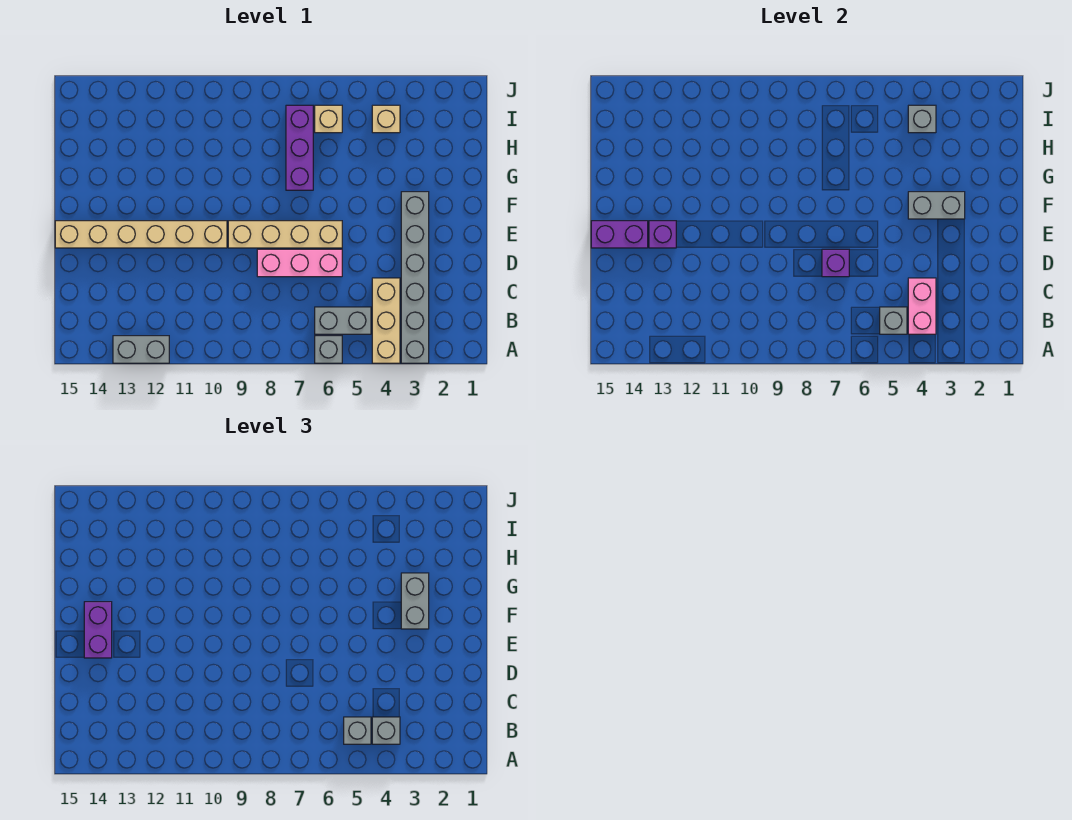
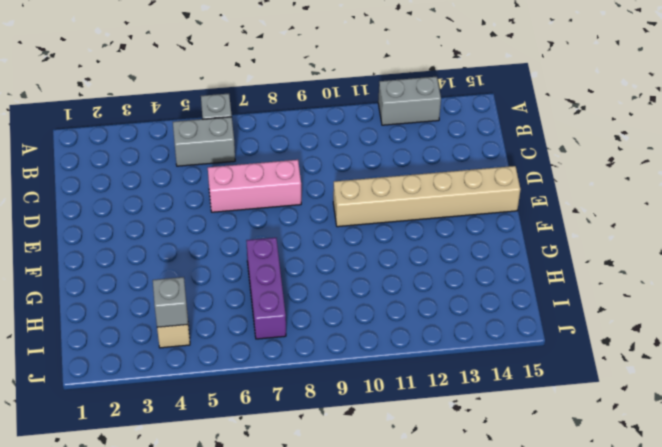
none -> grey 1x6 brick [401,192,429,363]
none -> tan 1x3 brick [372,278,400,363]
none -> tan 1x4 brick [228,221,342,248]

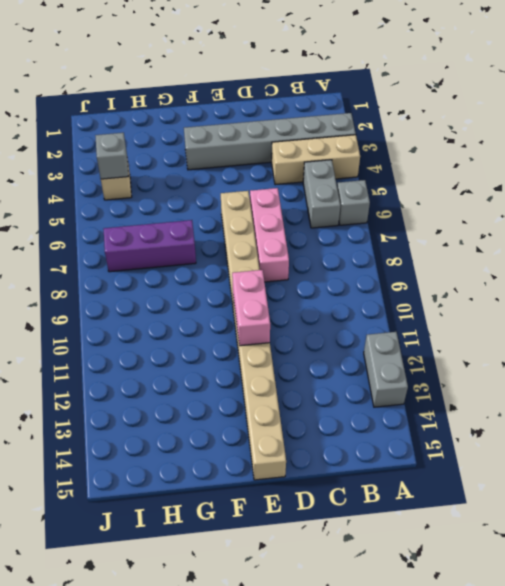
pink 1x2 brick [232,270,270,346] -> pink 1x2 brick turned to [908,278,936,334]
none -> tan 1x1 brick [315,105,342,133]
none -> grey 1x1 brick [880,307,907,334]
none -> purple 1x1 brick [822,249,849,277]

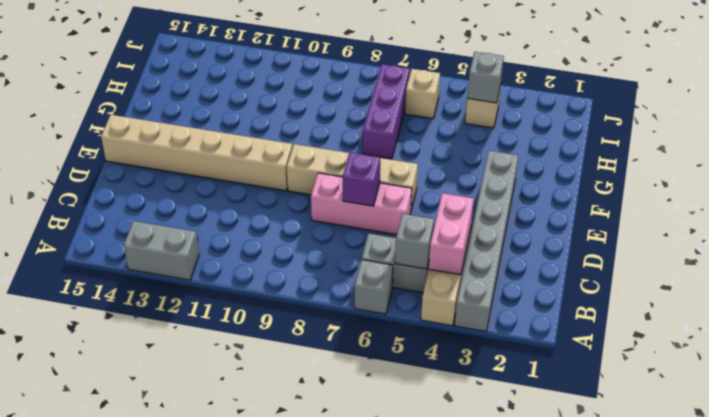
none -> purple 1x1 brick [649,221,676,248]
none -> purple 1x2 brick [591,221,648,248]
none -> grey 1x2 brick [908,192,965,219]

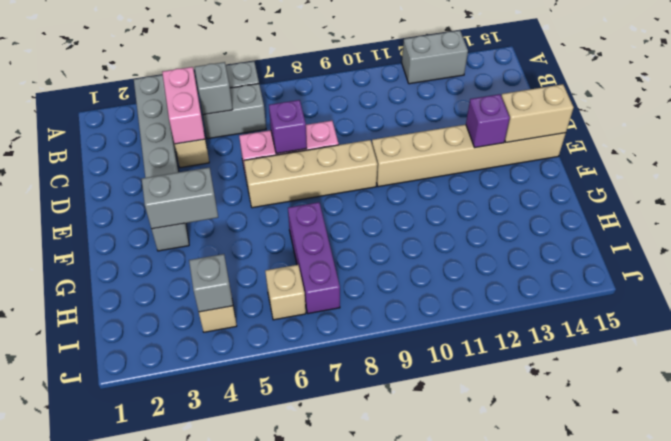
tan 1x2 brick [501,84,574,142] -> purple 1x2 brick [591,221,648,248]
none -> grey 1x1 brick [372,717,400,744]
none -> grey 1x1 brick [344,717,371,744]
none -> purple 1x2 brick [84,602,112,658]

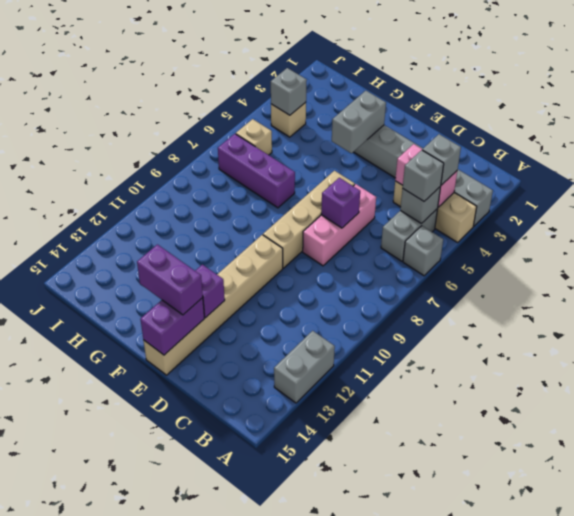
none -> grey 1x2 brick [401,573,429,629]

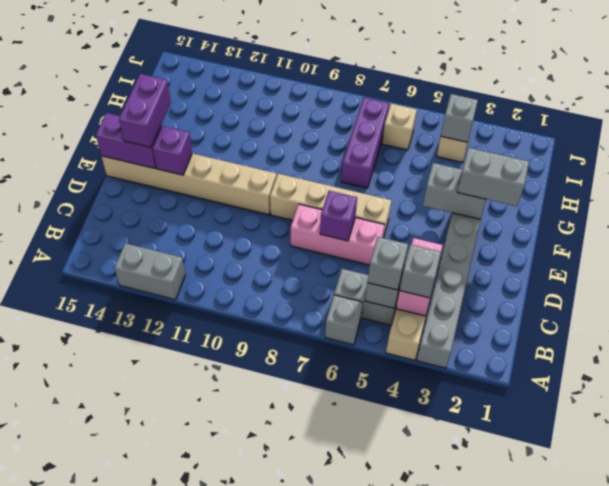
grey 1x2 brick [457,148,529,206] -> grey 1x2 brick turned to [401,573,429,629]

